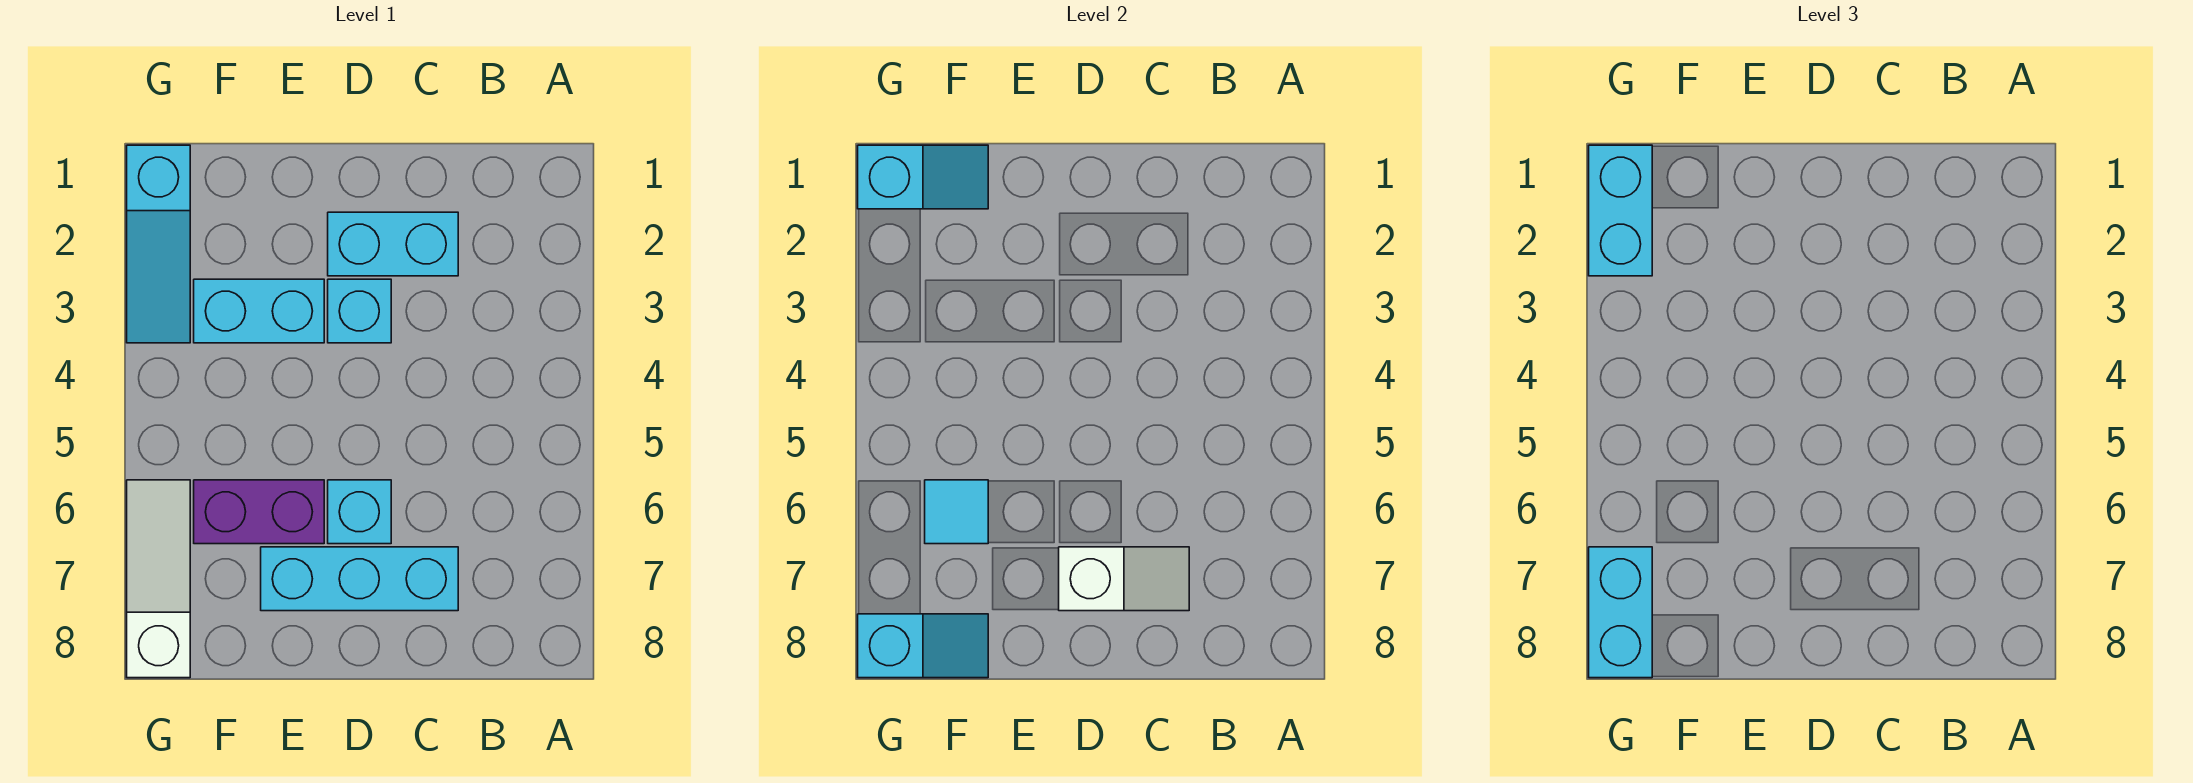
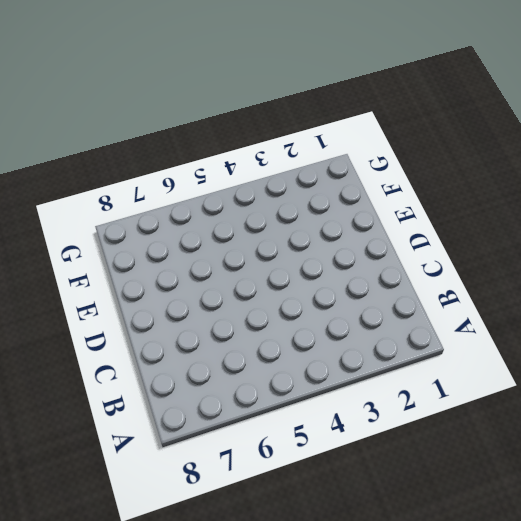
none -> cyan 1x2 brick [328,212,458,276]
none -> cyan 1x3 brick [261,547,458,611]
none -> cyan 1x1 brick [328,279,391,343]

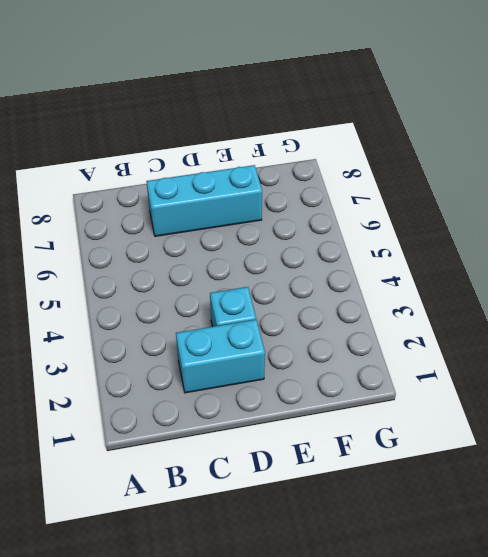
none -> cyan 1x1 brick [328,480,391,544]
none -> cyan 1x2 brick [194,279,324,343]
none -> purple 1x2 brick [194,480,324,544]

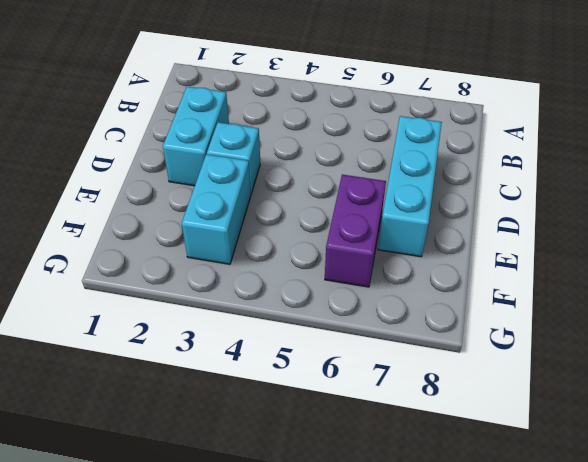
none -> cyan 1x1 brick [328,480,391,544]
none -> cyan 1x3 slope [127,145,190,343]
none -> white 1x3 slope [127,480,190,678]

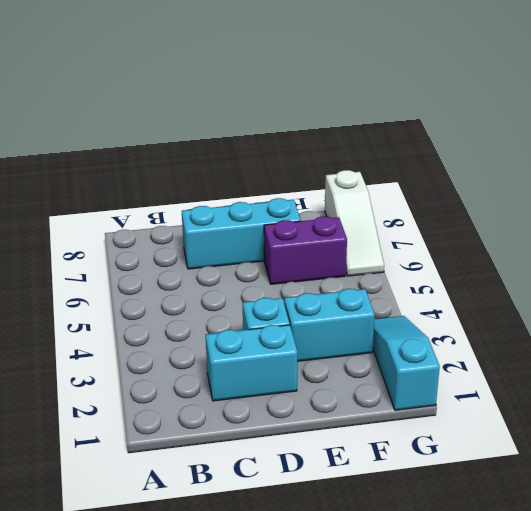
none -> cyan 1x1 brick [328,480,391,544]
none -> white 1x2 slope [1059,547,1189,611]
none -> cyan 1x2 slope [858,145,988,209]

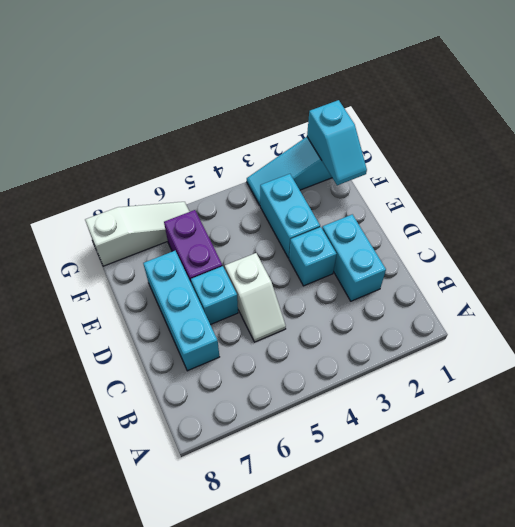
white 1x2 slope [225,253,286,342] -> white 1x2 slope moved to [1059,547,1189,611]
none -> cyan 1x1 tile [925,480,988,544]
none -> cyan 1x2 slope [858,614,988,678]
none -> cyan 1x2 brick [1589,145,1652,276]

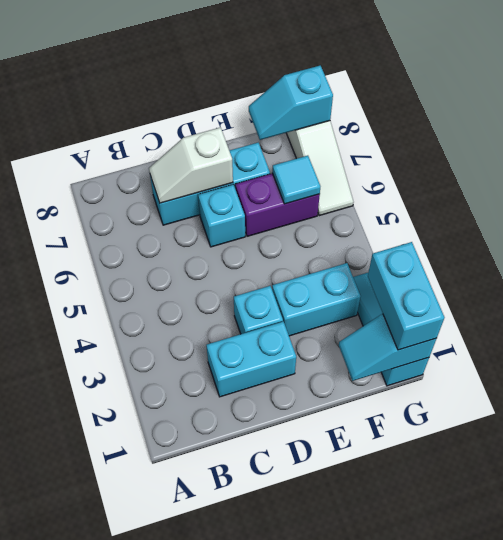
none -> cyan 1x2 brick [1589,547,1652,678]

